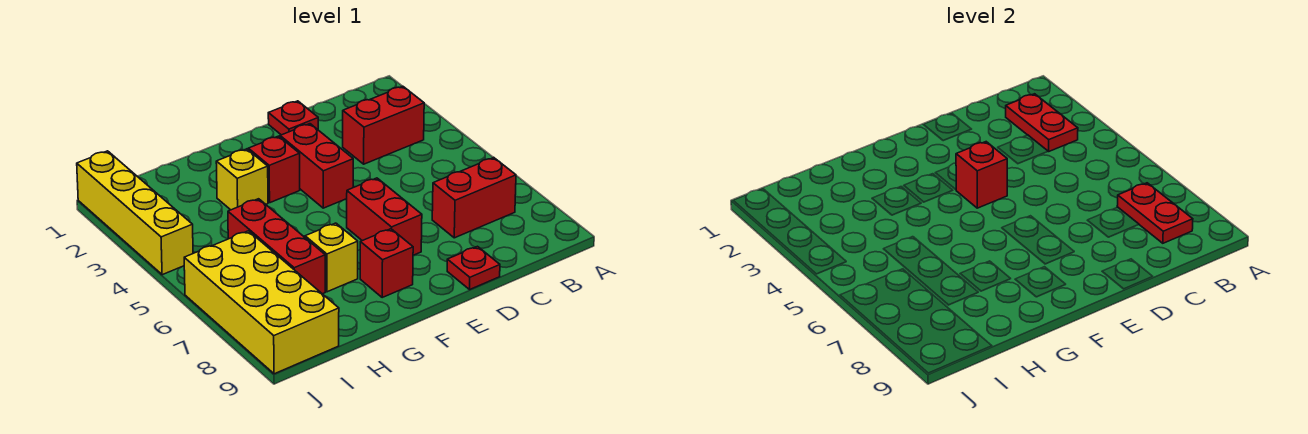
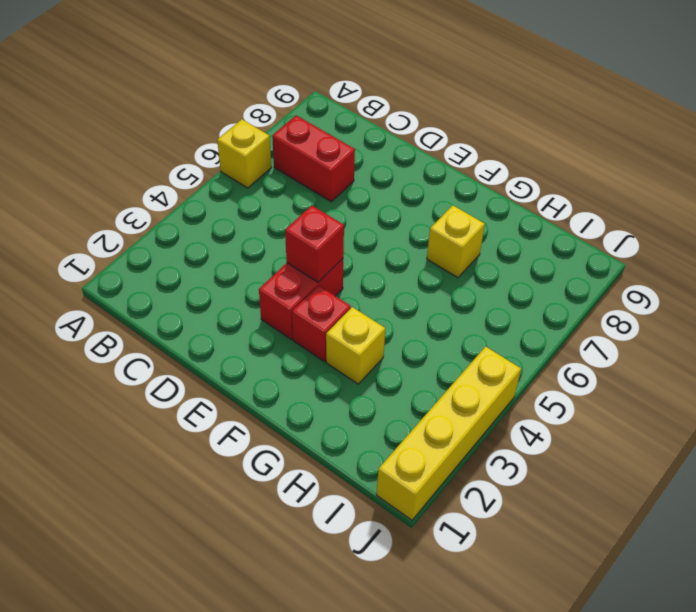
yellow 1x1 brick [217,119,271,188] -> none
none -> red 1x2 brick [343,86,424,164]
none -> red 1x1 plate [268,101,318,135]
none -> red 1x1 plate [447,246,500,289]

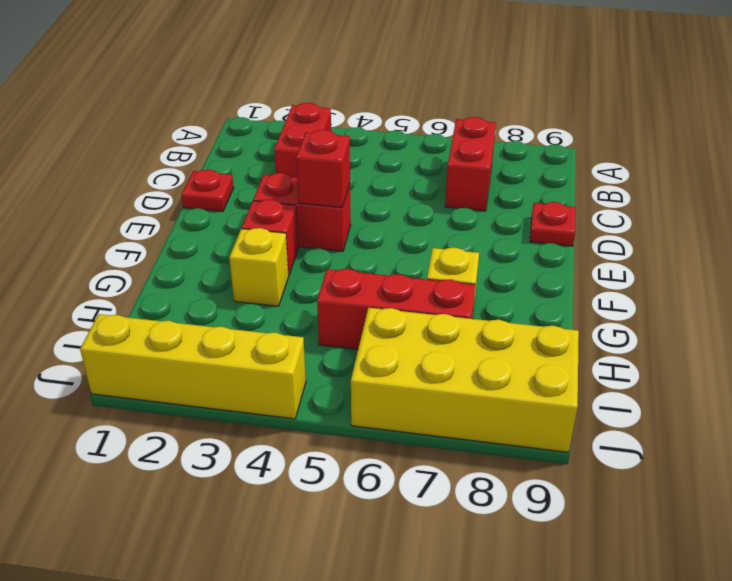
none -> red 1x2 brick [347,178,422,255]
none -> red 1x1 brick [360,229,413,297]
none -> red 1x2 plate [1006,94,1078,152]

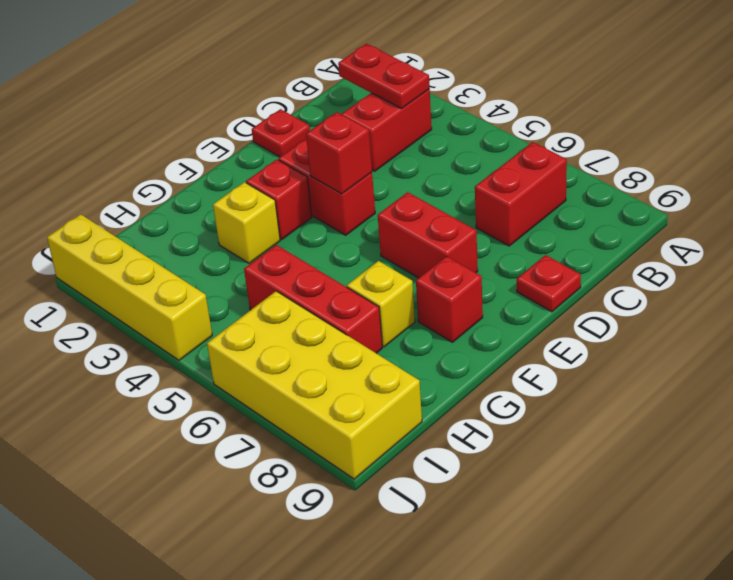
none -> red 1x2 plate [1117,183,1193,243]

